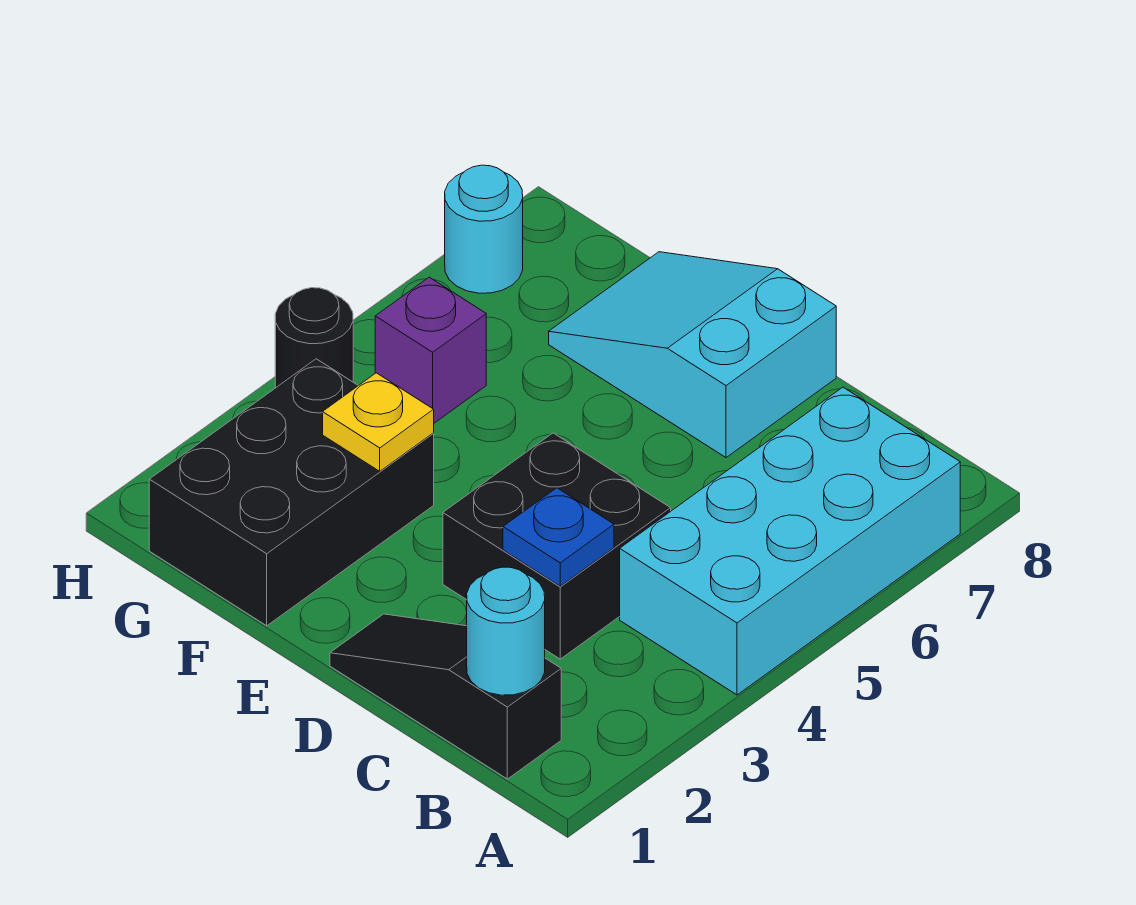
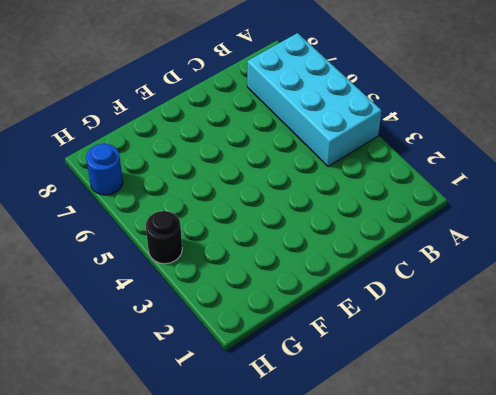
blue 1x1 round brick [86,144,123,195] -> cyan 1x1 round brick [445,165,523,293]
none -> black 1x3 slope [330,614,561,779]
none -> black 2x2 brick [443,433,671,659]

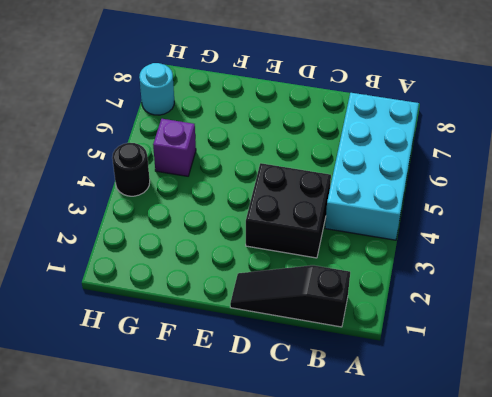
none -> cyan 2x3 slope [549,252,836,458]
none -> black 2x3 brick [149,359,434,626]

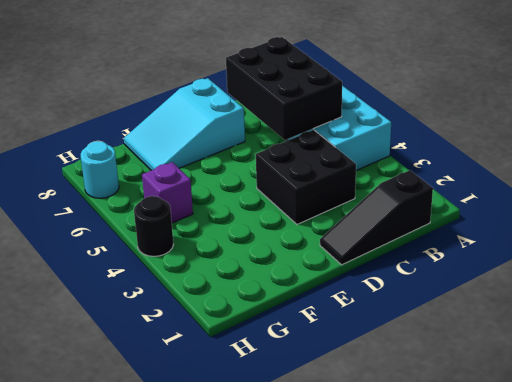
black 2x3 brick [226,37,342,140] -> black 2x3 brick moved to [149,359,434,626]
none -> cyan 1x1 round brick [466,567,545,695]
none -> blue 1x1 plate [503,488,614,586]

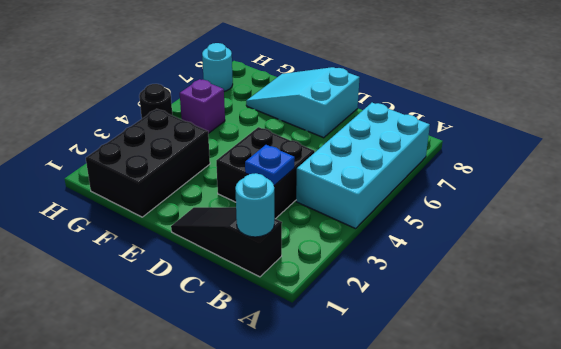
none -> yellow 1x1 plate [323,373,434,471]

